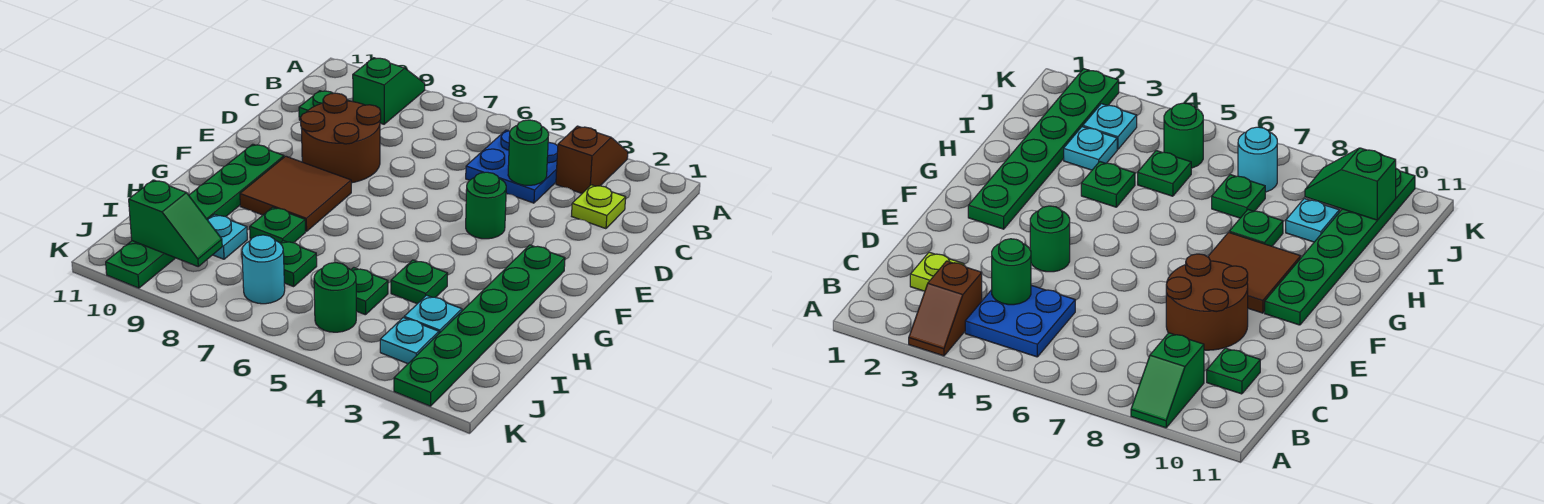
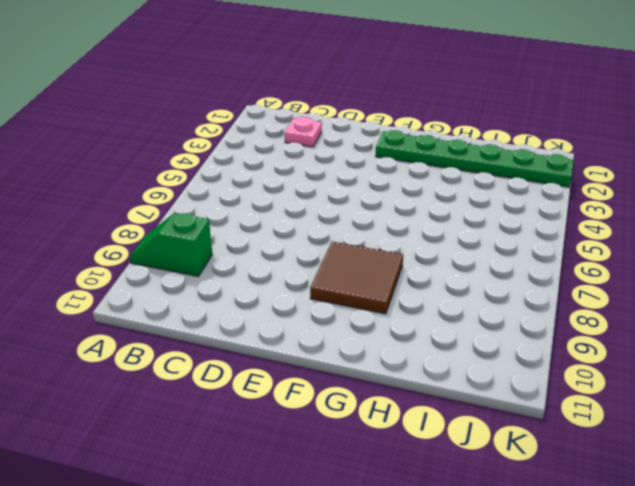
pink 1x1 plate [285,117,322,147] -> lime 1x1 plate [572,185,626,229]
none -> brown 1x2 slope [556,126,628,193]
none -> blue 2x2 plate [466,130,558,203]
none -> green 1x1 plate [299,91,348,120]

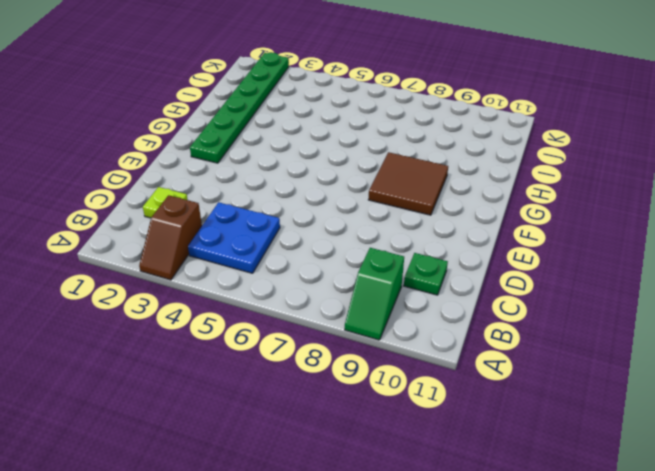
none -> brown 2x2 round brick [300,93,381,183]
none -> green 1x1 round brick [466,172,506,239]
none -> green 1x6 plate [106,144,284,288]

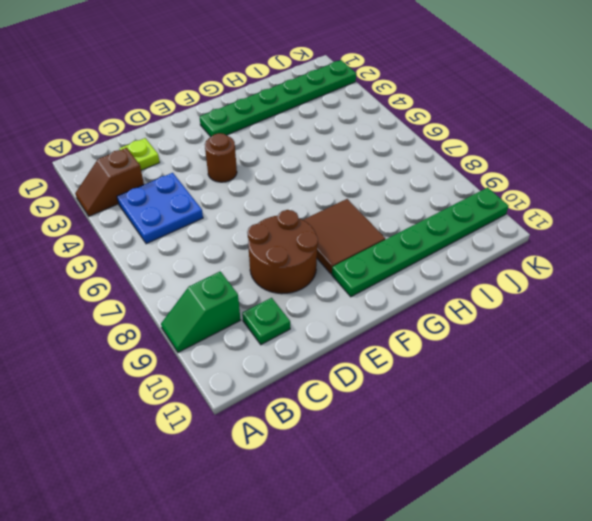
brown 1x1 round brick [205,133,237,182] -> green 1x1 round brick [466,172,506,239]
none -> green 1x1 plate [391,260,448,304]
none -> green 1x1 plate [250,207,305,243]
none -> cyan 1x1 plate [404,295,462,333]

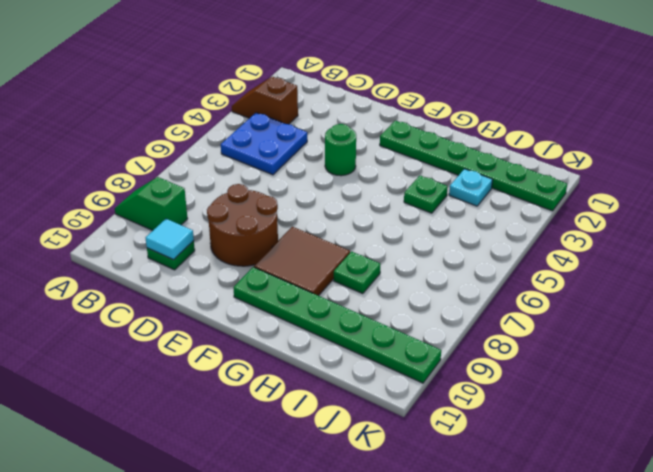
cyan 1x1 tile [146,219,194,260] -> none
none -> lime 1x1 plate [572,185,626,229]
none -> green 1x1 plate [351,268,388,315]
none -> green 1x1 plate [280,241,317,287]

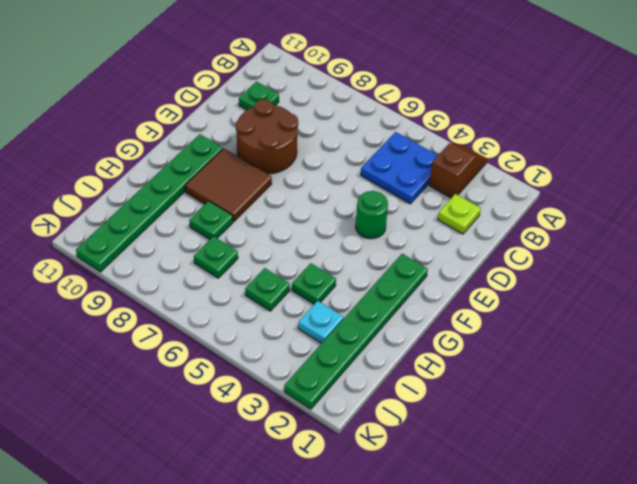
none -> green 1x2 slope [353,58,425,124]
none -> cyan 1x1 plate [208,214,247,259]
none -> cyan 1x1 plate [380,318,439,364]

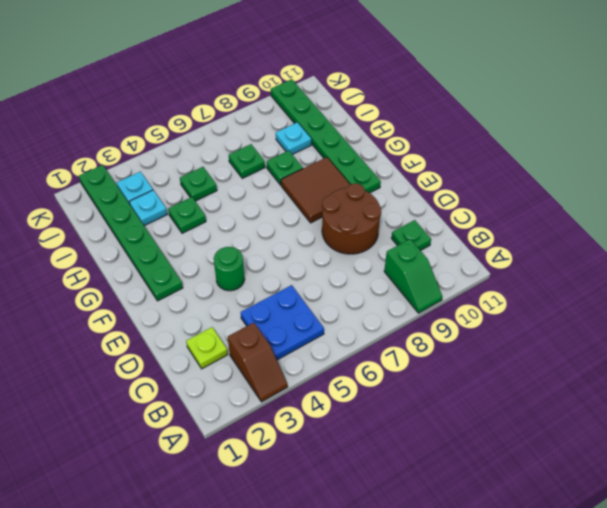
none -> green 1x1 round brick [314,263,356,332]
none -> cyan 1x1 round brick [242,235,285,304]
none -> green 1x1 round brick [508,120,549,185]

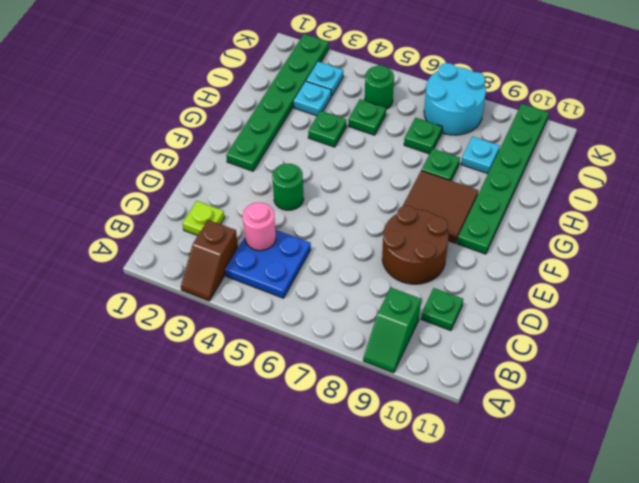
pink 1x1 round brick [243,203,276,251] -> green 1x1 round brick [508,120,549,185]
cyan 2x2 round brick [424,63,486,135] -> cyan 1x1 round brick [242,235,285,304]
none -> green 1x2 slope [129,180,222,266]

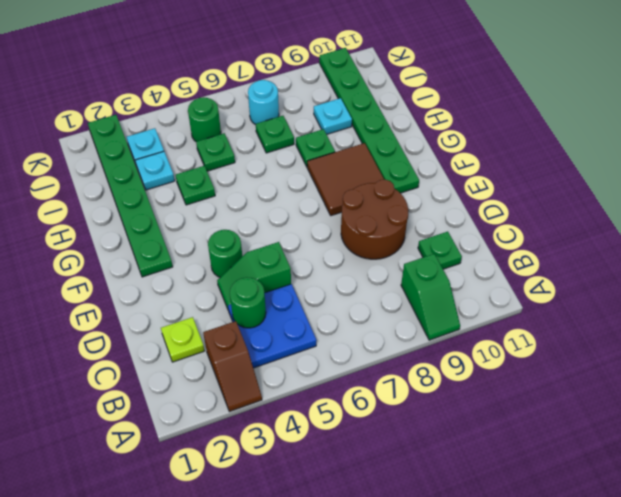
green 1x2 slope [217,242,291,311] -> green 1x2 slope moved to [129,180,222,266]

